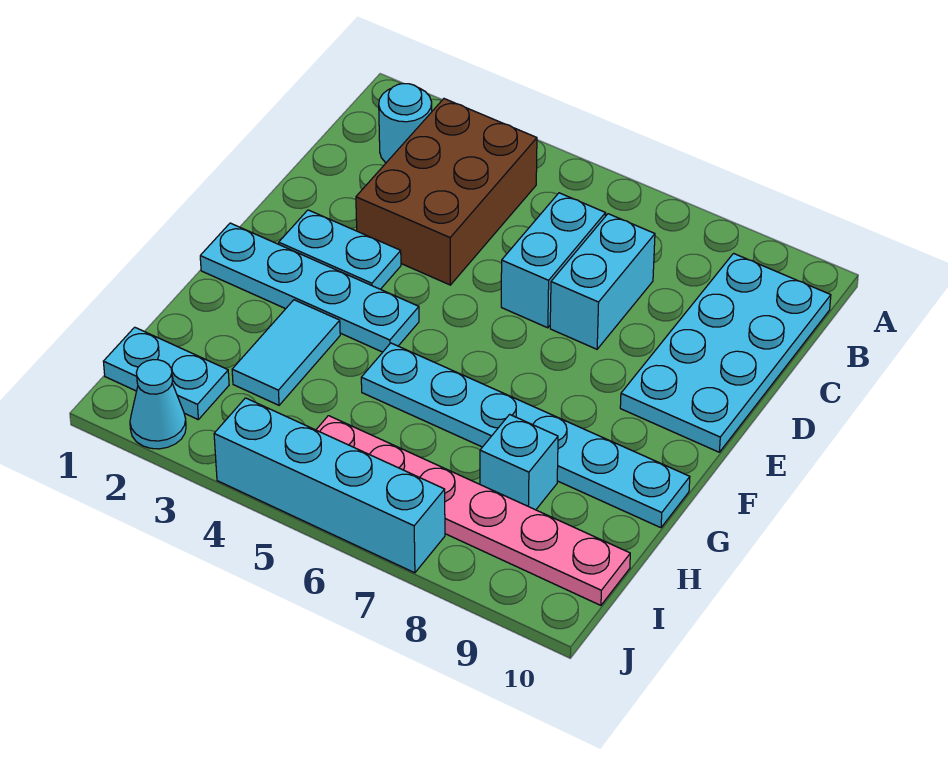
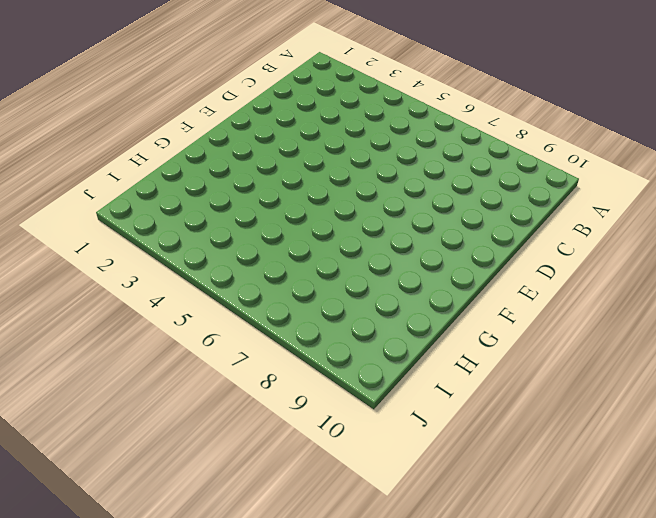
none -> cyan 1x1 round brick [379,84,432,163]
none -> brown 2x3 brick [356,99,537,285]
none -> cyan 2x4 plate [620,253,831,452]

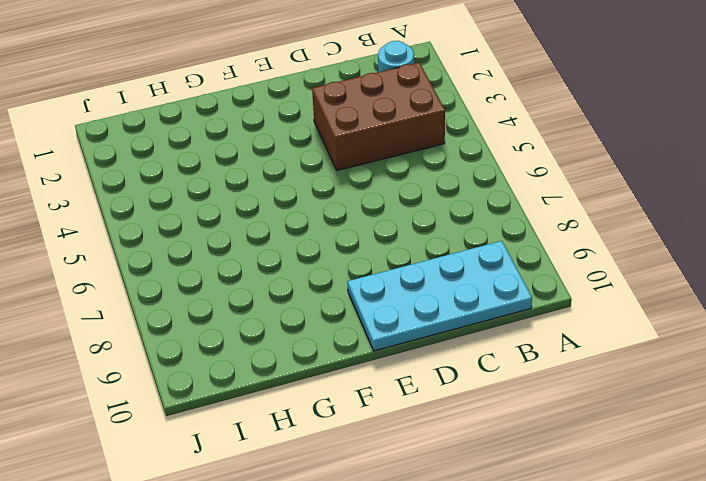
none -> cyan 1x2 brick [501,193,606,328]
none -> cyan 1x2 brick [550,214,655,349]
none -> cyan 1x2 plate [279,210,401,289]

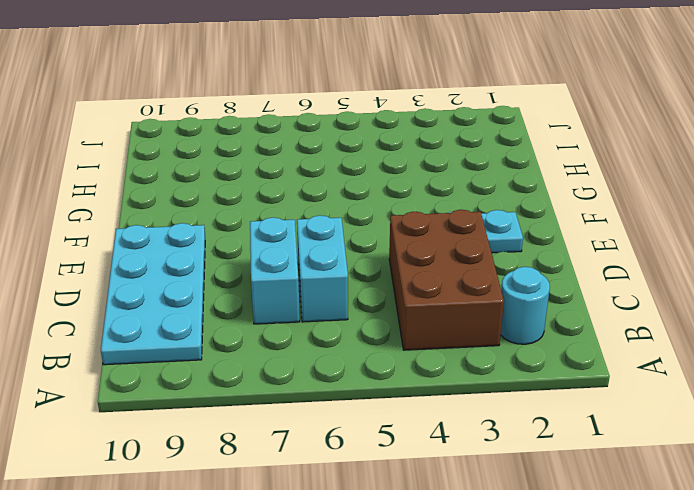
none -> cyan 1x4 plate [200,223,419,352]
none -> cyan 1x2 tile [232,300,340,405]
none -> cyan 1x6 plate [361,343,690,528]

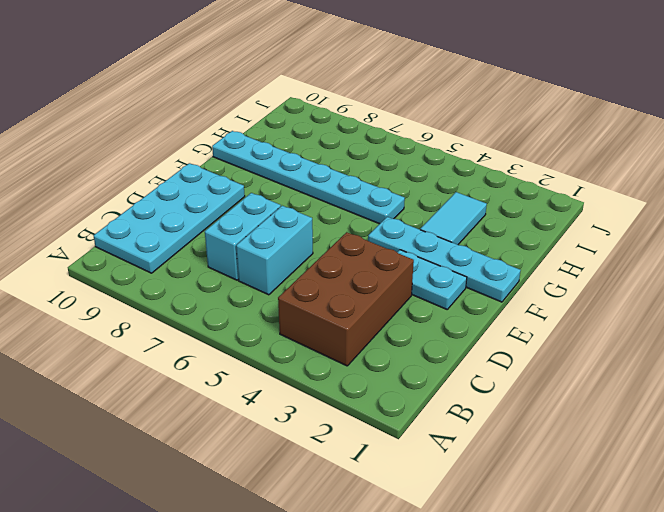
none -> cyan 1x1 round brick [379,84,432,163]
none -> cyan 1x1 brick [480,414,558,510]
none -> cyan 1x2 plate [103,327,229,419]

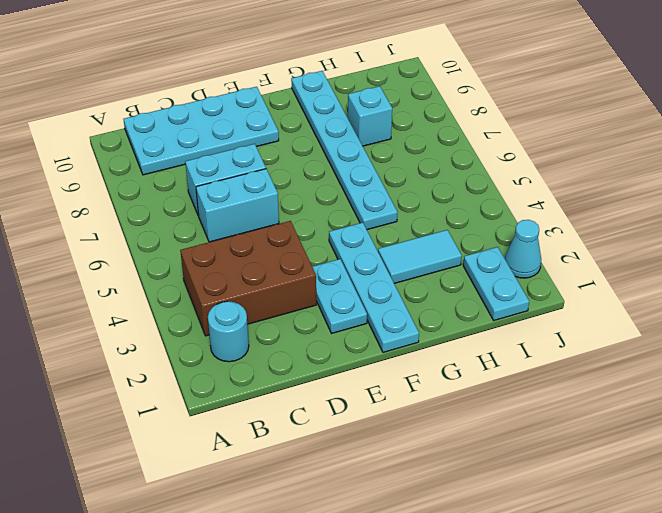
none -> pink 1x6 plate [316,416,630,605]
none -> cyan 1x4 brick [214,398,445,573]

